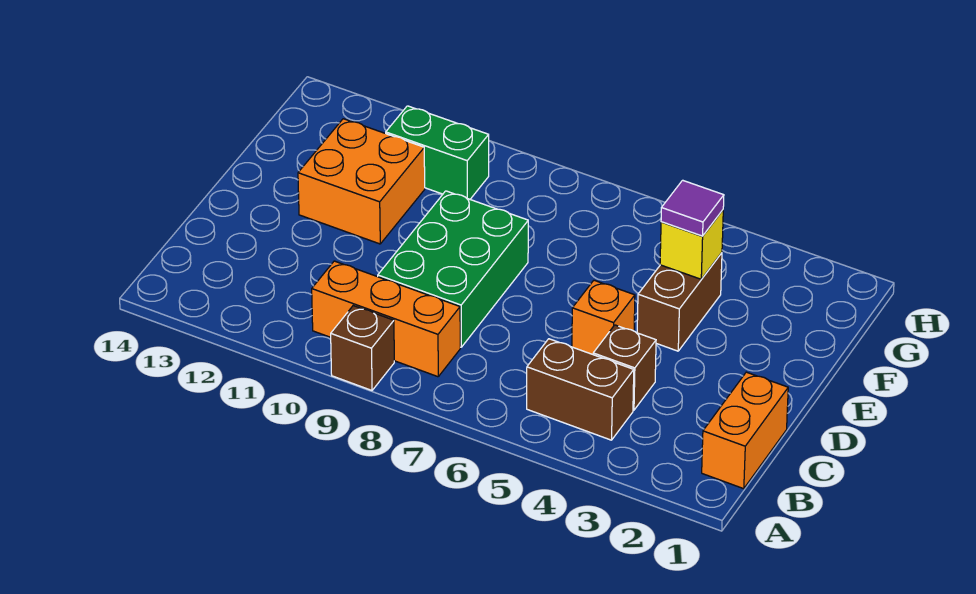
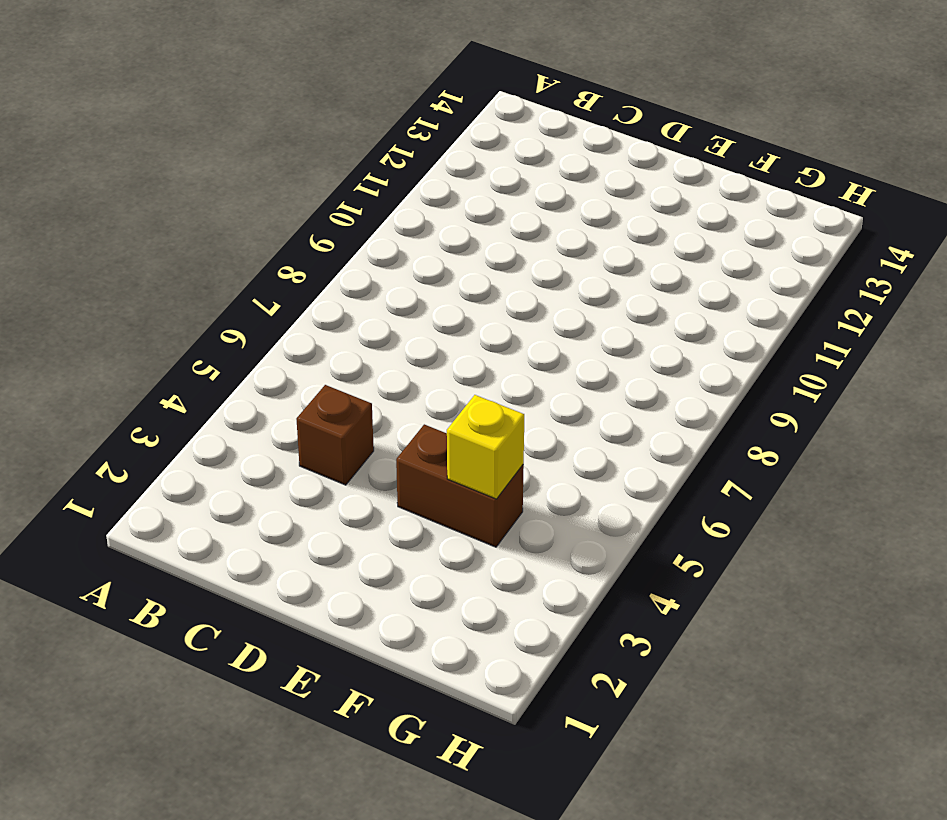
none -> brown 1x1 brick [331,306,394,390]
none -> orange 1x2 brick [702,372,788,489]
none -> brown 1x2 brick [527,339,634,440]

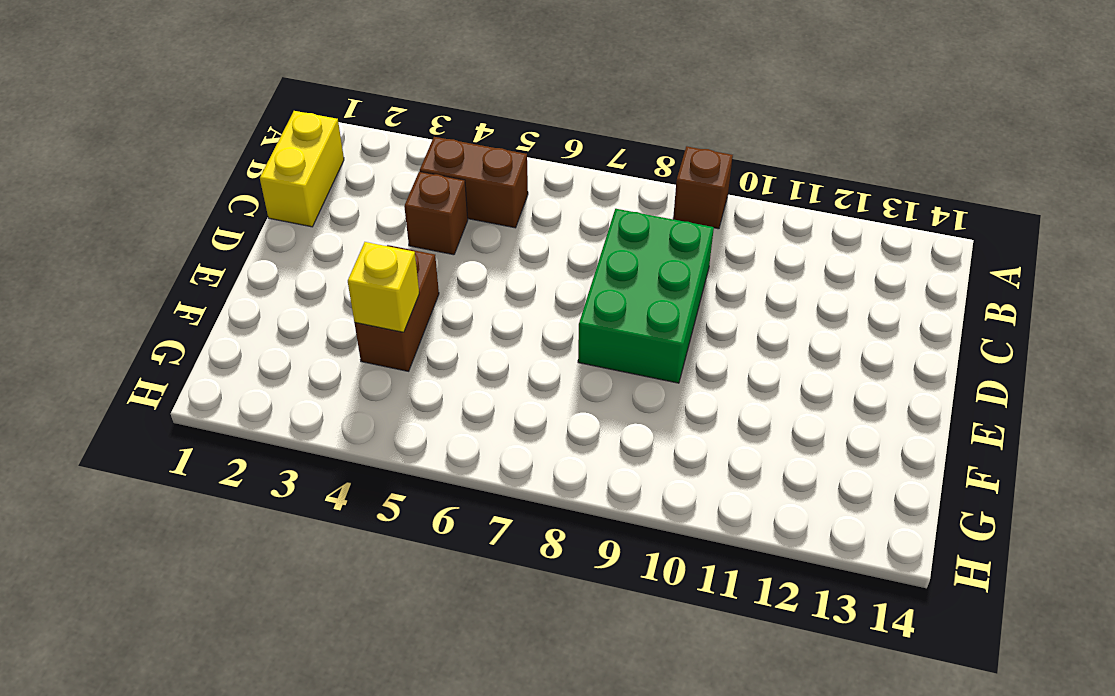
yellow 1x2 brick [260,111,344,227] -> orange 1x2 brick [702,372,788,489]
none -> orange 1x3 brick [312,261,460,377]
none -> orange 1x1 brick [572,280,635,354]
none -> orange 2x2 brick [298,119,425,244]

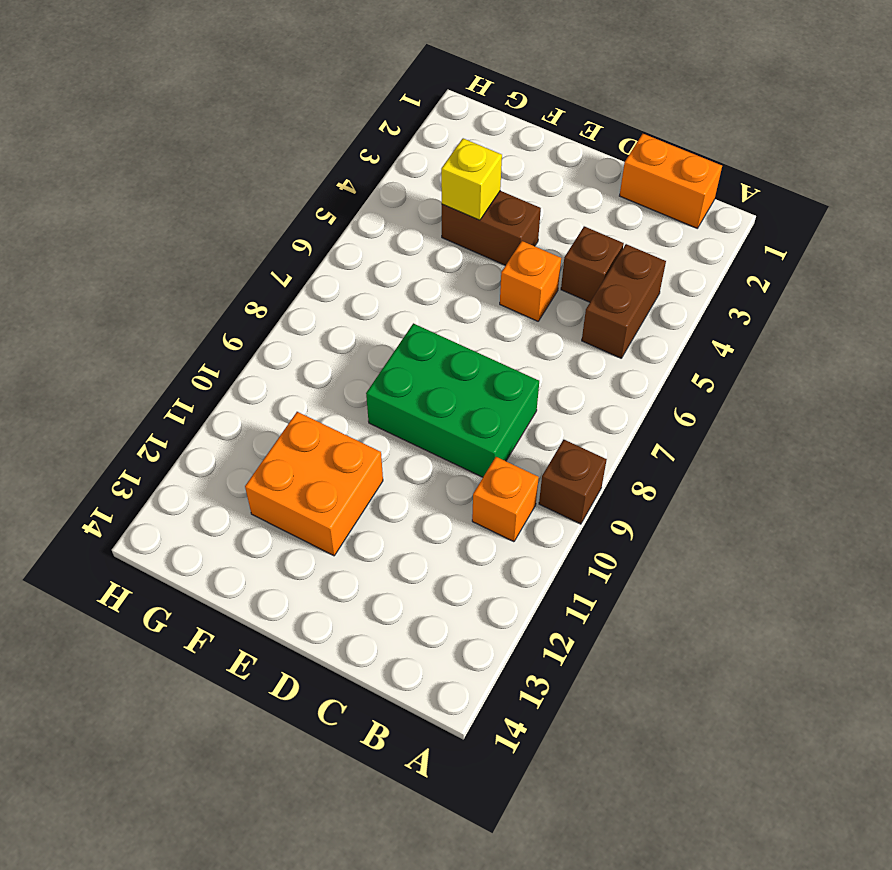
orange 1x1 brick [472,457,539,542] -> orange 1x3 brick [312,261,460,377]
none -> green 1x2 brick [386,106,489,199]
none -> purple 1x1 tile [661,180,724,236]

